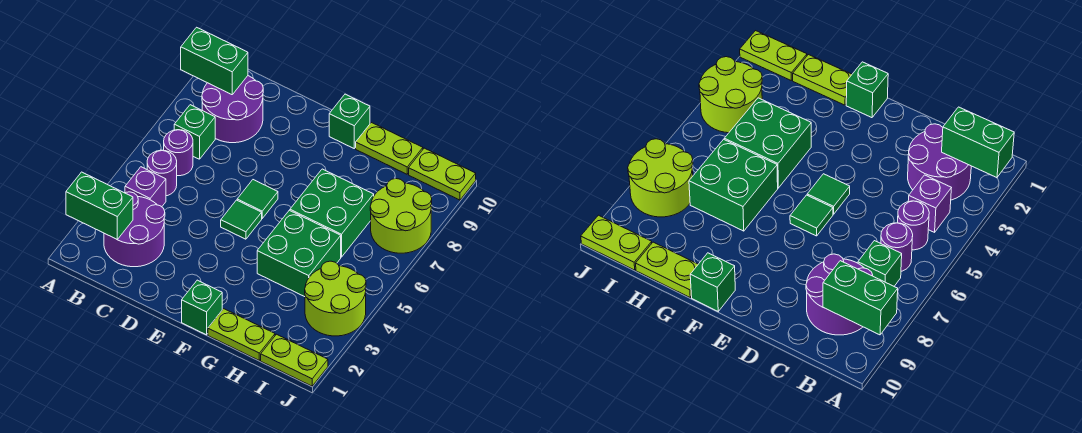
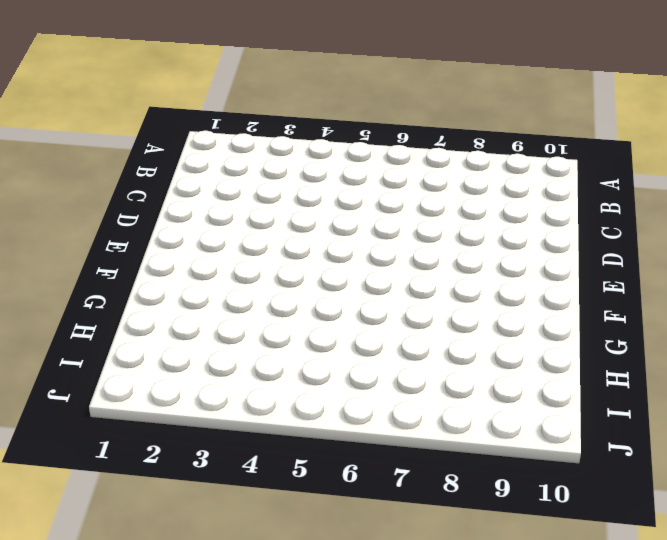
none -> purple 2x2 round brick [104,192,165,267]
none -> purple 1x1 brick [125,167,166,207]
none -> purple 1x1 round brick [147,150,177,196]

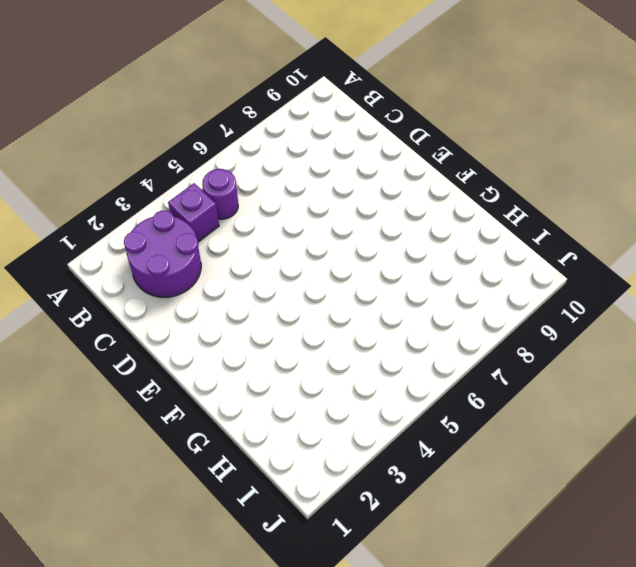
none -> purple 1x1 round brick [164,130,193,176]
none -> green 1x1 brick [174,105,215,159]
none -> purple 2x2 round brick [202,76,263,143]

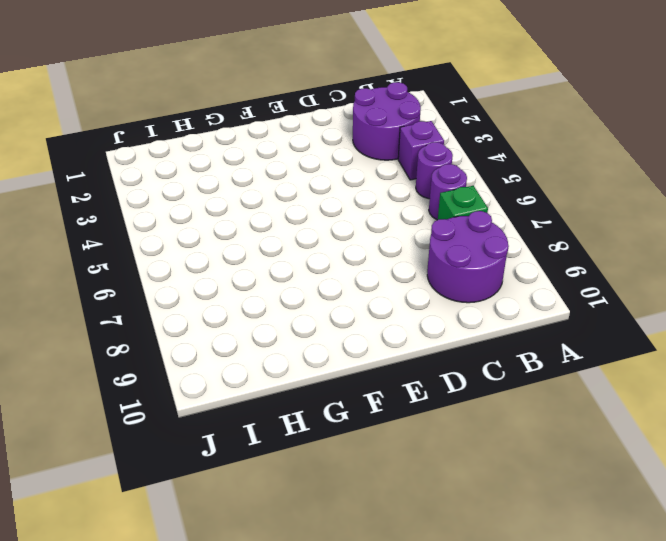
none -> green 1x1 tile [221,200,262,239]
none -> green 1x1 tile [237,180,278,218]
none -> green 1x1 brick [182,280,222,335]

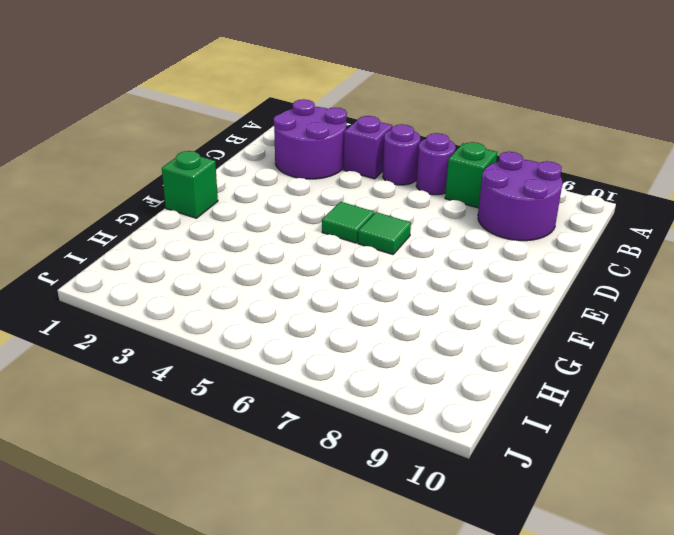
none -> green 1x1 brick [329,94,370,148]
none -> lime 1x2 plate [208,309,275,360]
none -> green 2x2 brick [257,210,341,297]

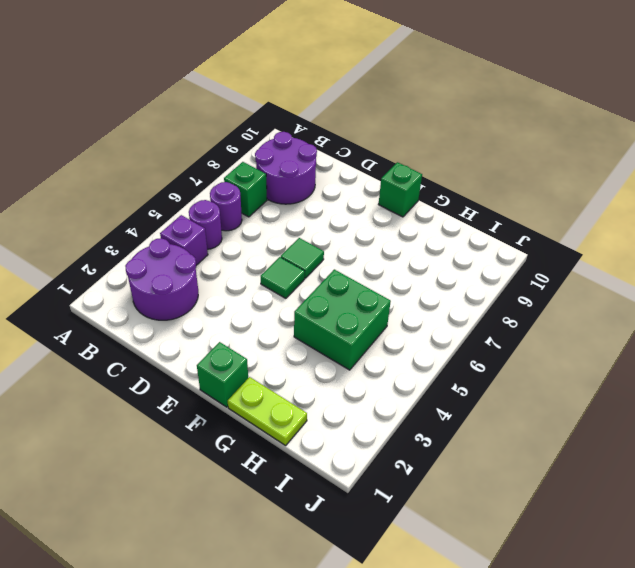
none -> green 2x2 brick [290,169,374,257]
none -> lime 1x2 plate [356,123,423,174]
none -> lime 1x2 plate [261,334,328,386]

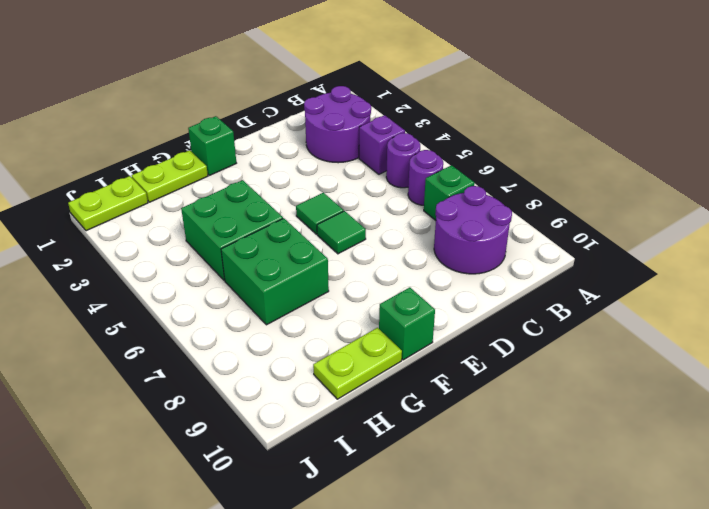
none -> lime 2x2 round brick [305,261,366,336]
none -> lime 2x2 round brick [370,179,432,253]
none -> lime 1x2 plate [409,148,476,200]

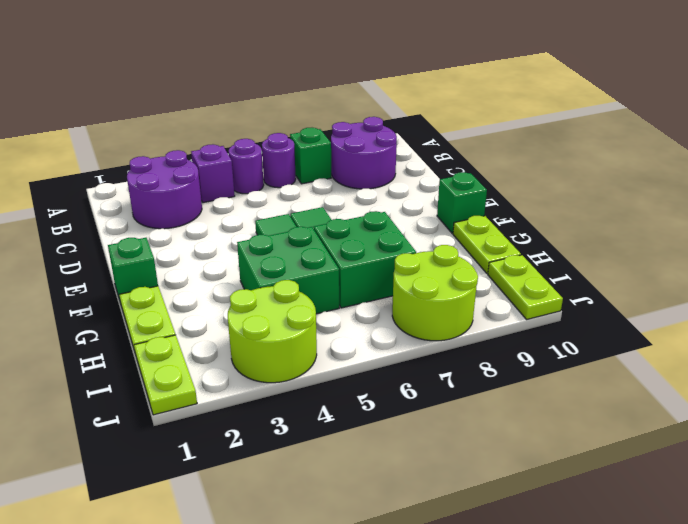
none -> green 1x2 brick [66,172,133,240]
none -> green 1x2 brick [181,27,248,95]

